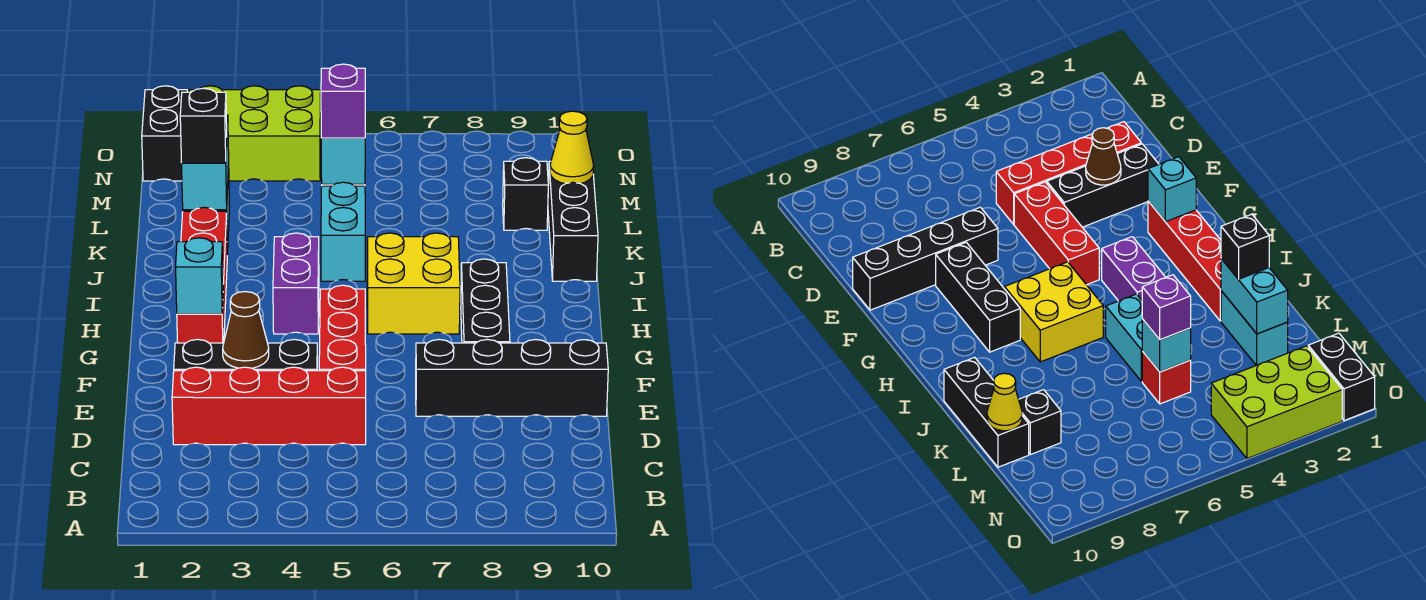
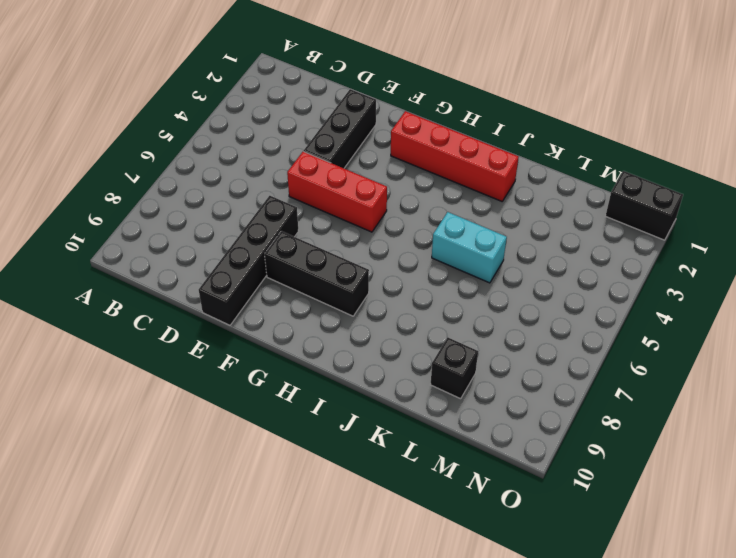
none -> red 1x4 brick [172,367,366,445]
none -> purple 1x2 brick [273,233,319,334]
none -> yellow 2x2 brick [367,233,460,334]

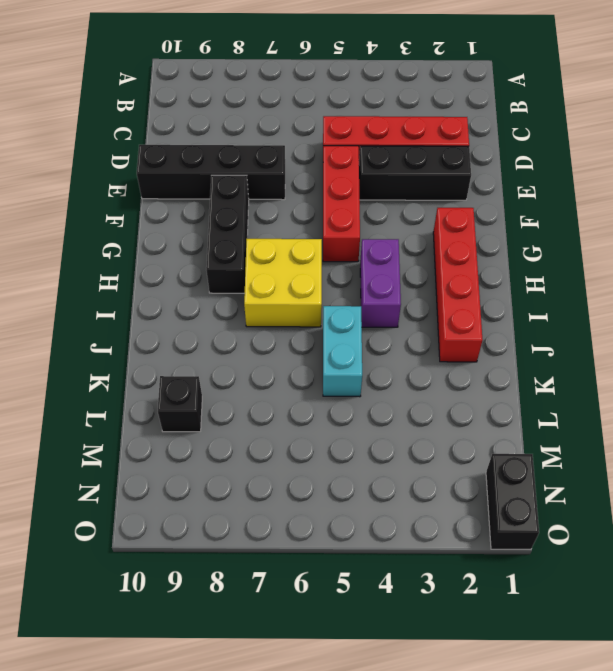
none -> black 1x3 brick [548,161,598,281]
none -> cyan 1x2 brick [1221,291,1288,365]
none -> red 1x1 brick [1142,351,1191,404]

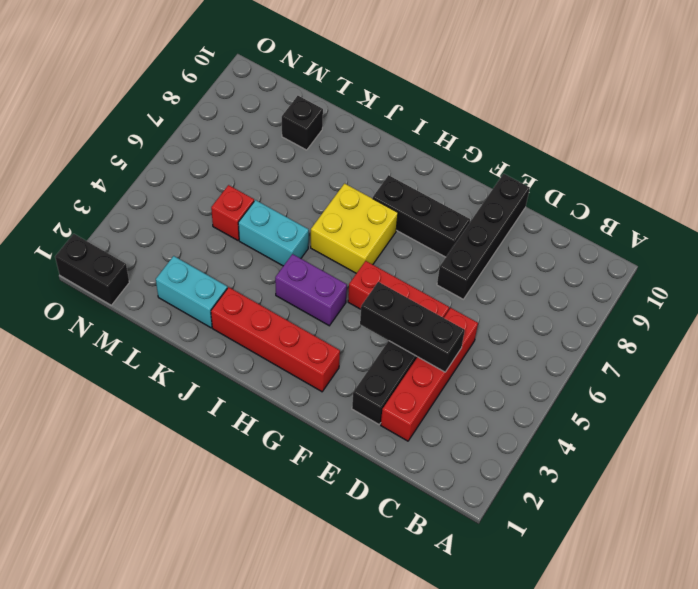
black 1x3 brick [360,282,465,372] -> black 1x3 brick moved to [548,161,598,281]
none -> lime 2x3 brick [189,86,321,181]
none -> brown 1x1 cone [223,292,269,368]
none -> cyan 1x1 brick [176,238,223,314]

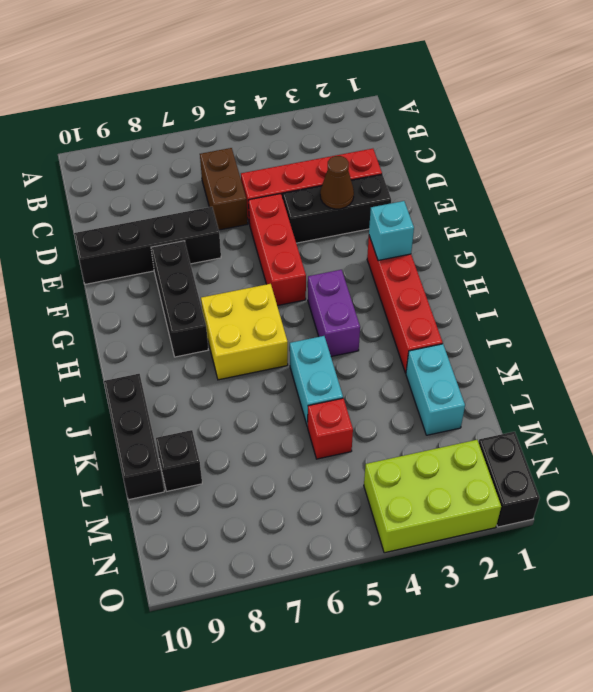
brown 1x2 brick [200,148,248,230] -> none
none -> cyan 1x2 brick [182,115,229,210]
none -> cyan 1x1 brick [321,138,365,184]
none -> yellow 1x1 cone [550,111,594,184]

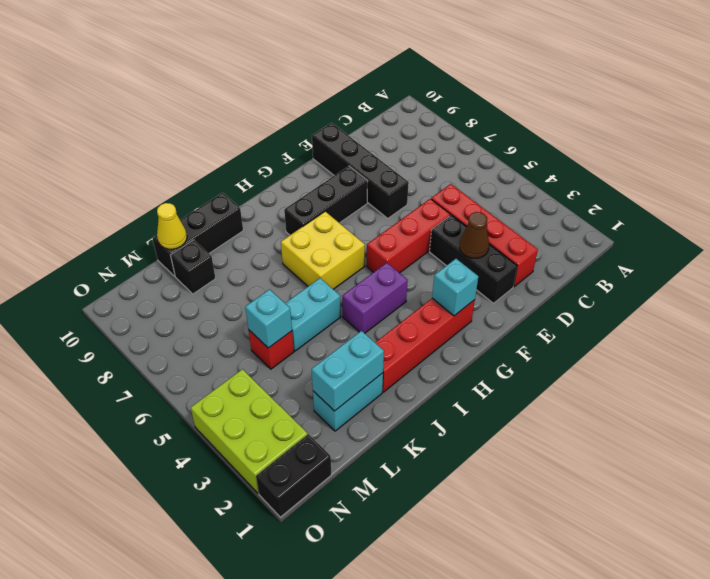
none -> black 1x1 brick [180,88,227,163]
none -> purple 1x1 brick [321,64,365,138]

